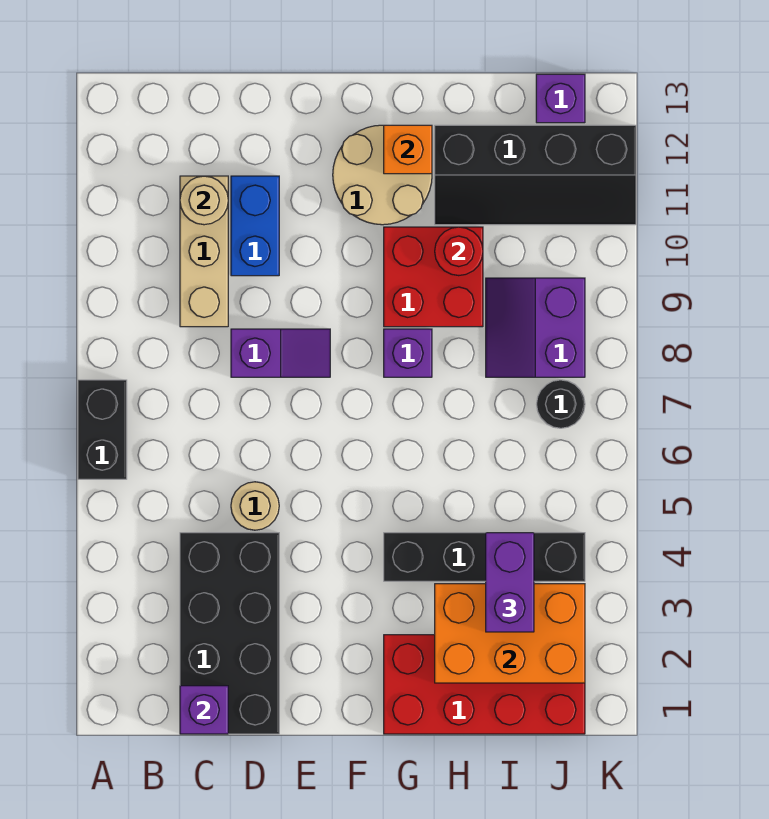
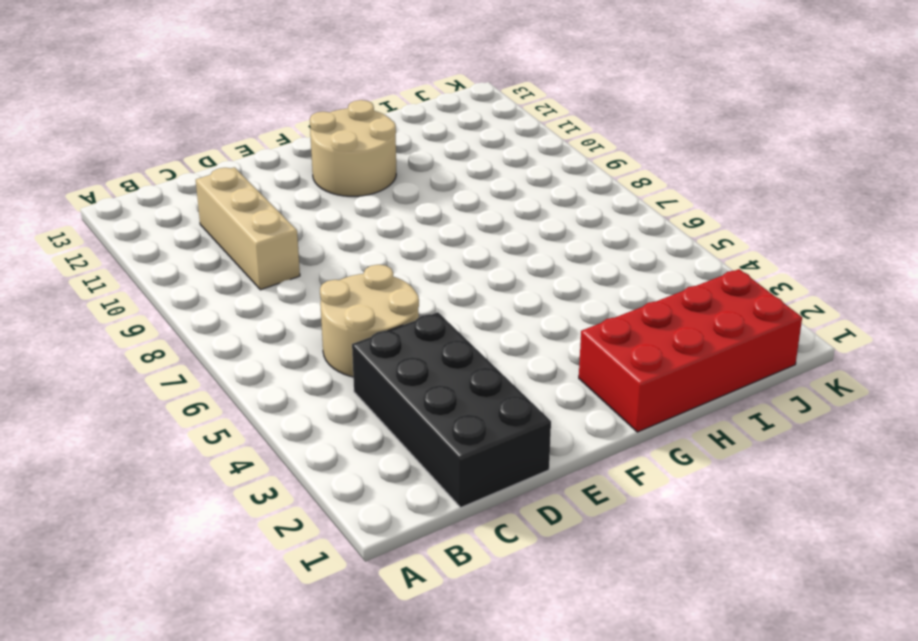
tan 2x2 round brick [320,265,419,377] -> tan 1x1 round brick [231,482,279,530]
none -> black 1x2 brick [78,380,127,479]
none -> purple 1x2 slope [231,329,330,377]
none -> blue 1x2 brick [231,176,279,276]

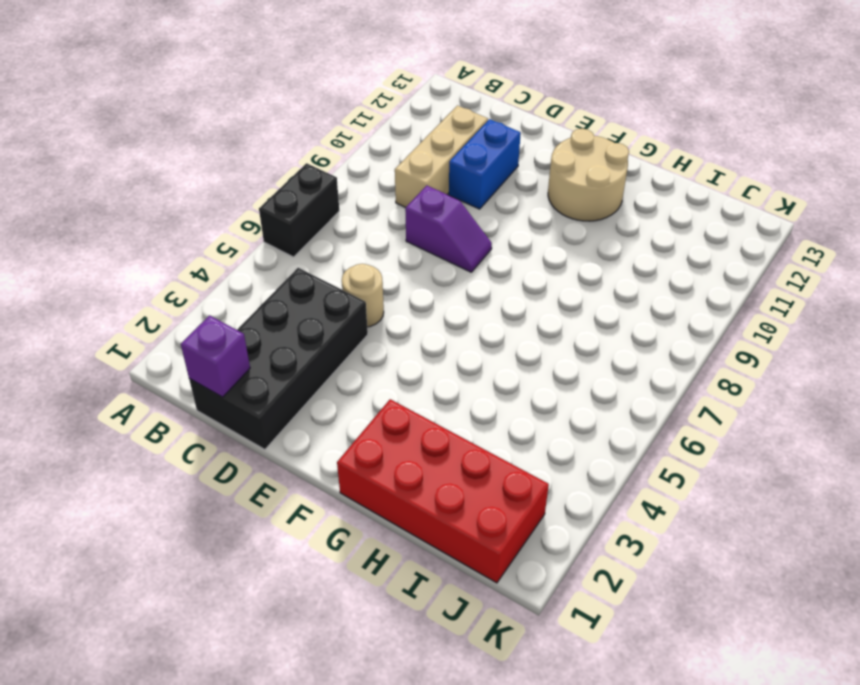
none -> black 1x4 brick [384,533,585,581]
none -> purple 1x1 brick [384,329,432,377]
none -> red 2x2 brick [384,227,483,327]

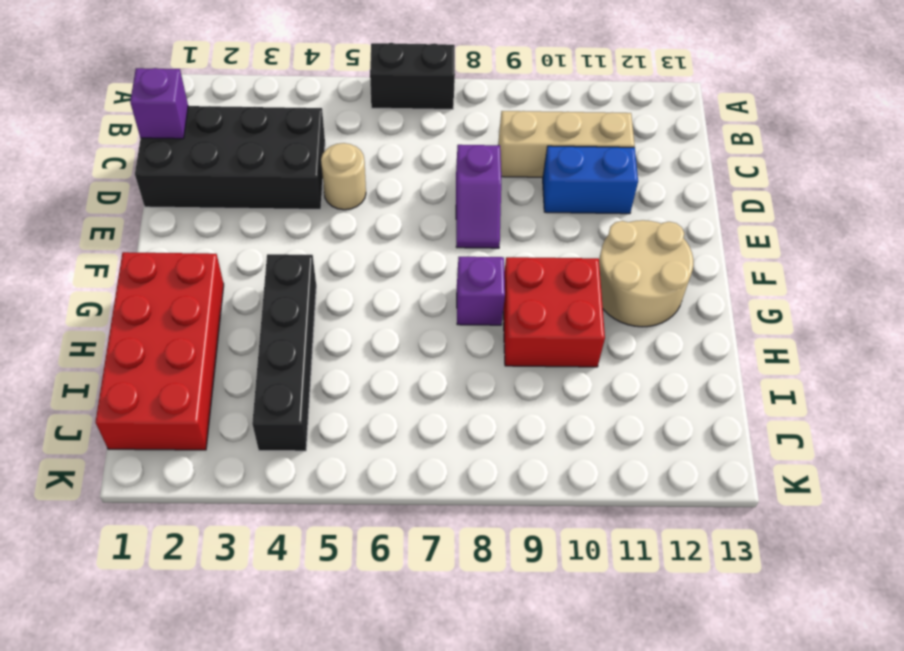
none -> black 2x4 slope [435,125,636,225]
none -> purple 2x2 slope [486,278,585,377]
none -> black 1x1 round brick [537,380,585,428]

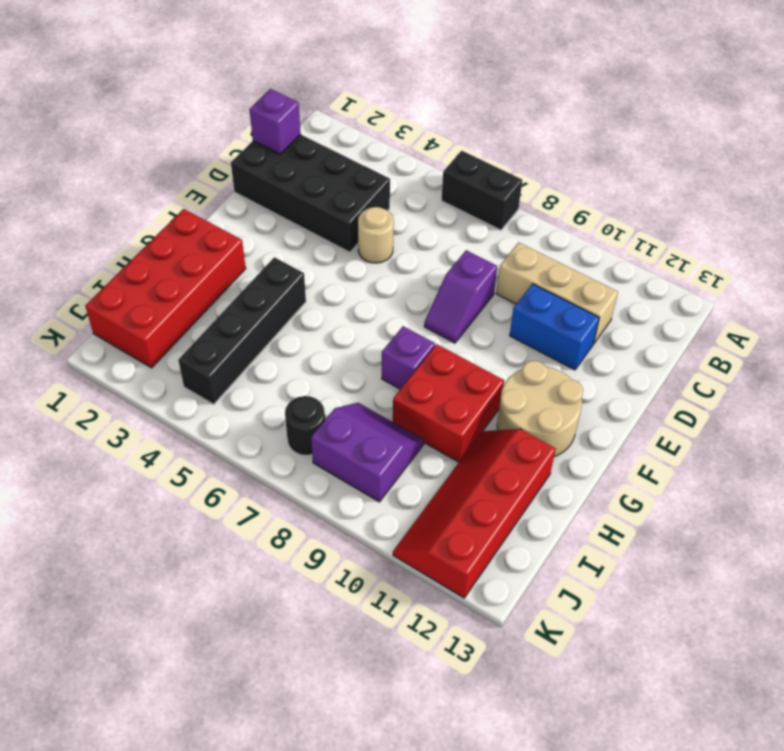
red 2x4 slope [393,429,556,598] -> black 2x4 slope [435,125,636,225]
none -> purple 1x1 brick [536,74,585,123]
none -> tan 1x1 round brick [180,176,228,225]
none -> orange 1x1 brick [384,125,432,174]

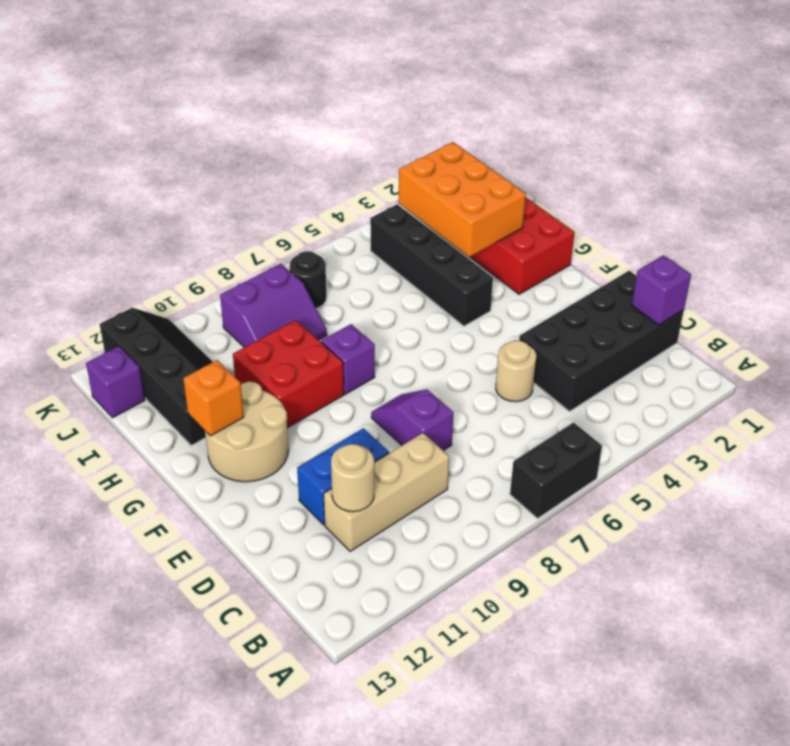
none -> red 1x1 round brick [435,227,483,276]
none -> purple 1x2 brick [486,533,534,632]

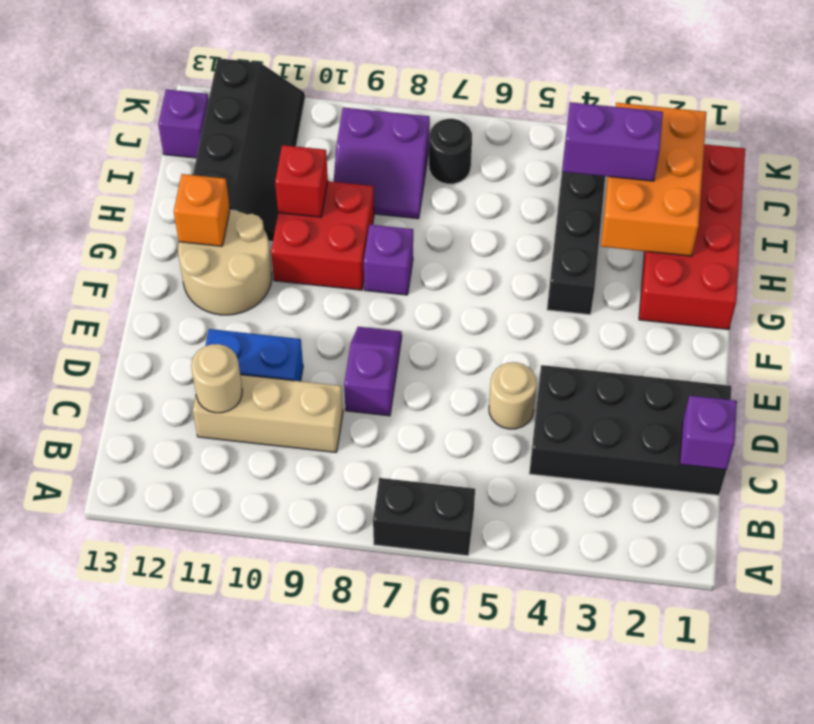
red 1x1 brick [275,145,328,217] -> red 1x1 round brick [435,227,483,276]

